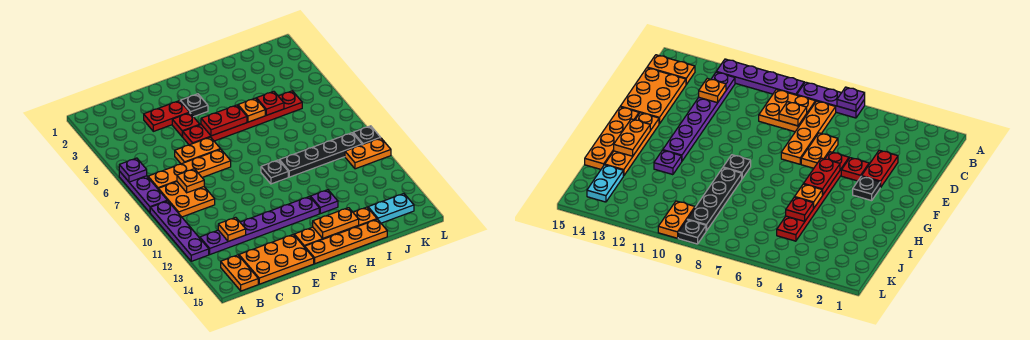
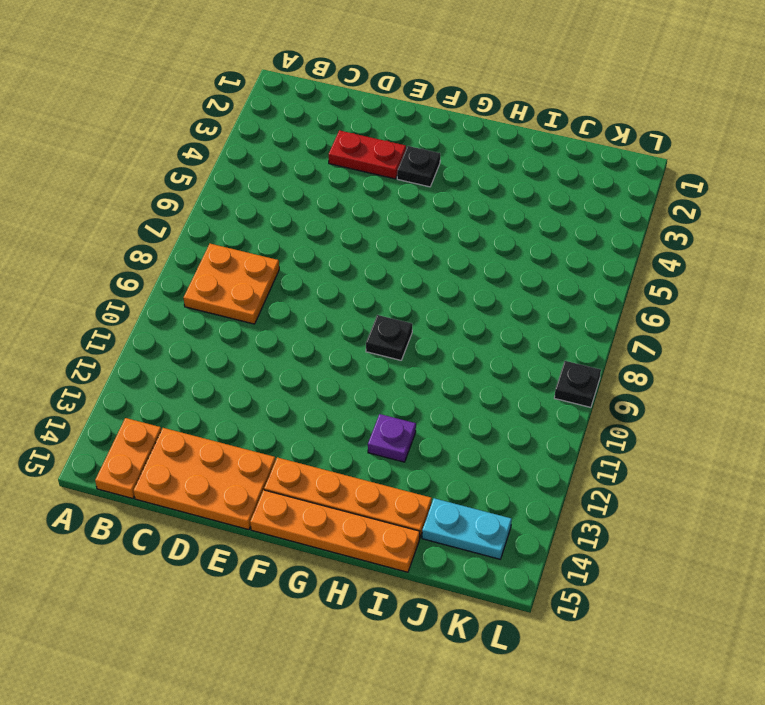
none -> purple 1x3 plate [119,171,167,212]
none -> purple 1x4 plate [150,201,209,261]
none -> orange 1x4 plate [148,149,231,189]

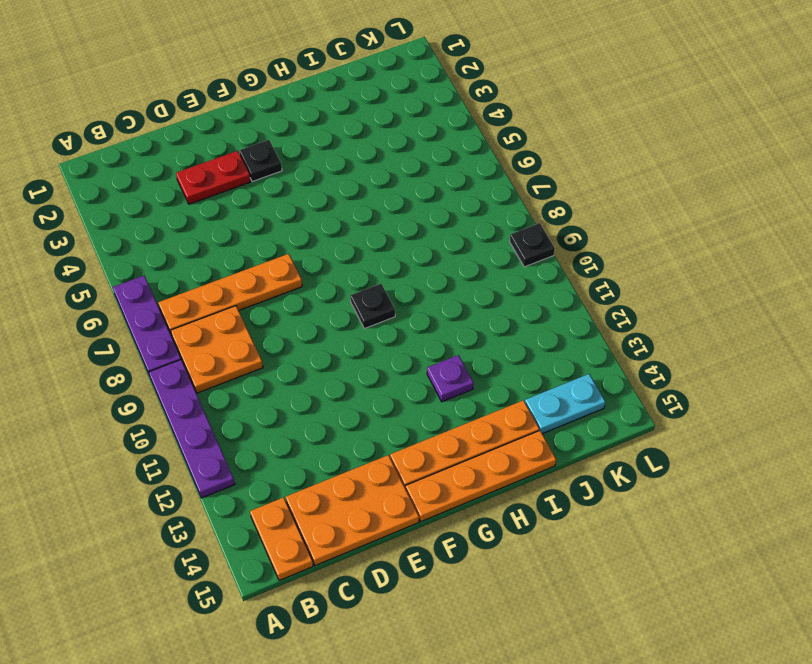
none -> purple 1x6 plate [200,197,319,254]
none -> orange 1x2 plate [175,137,220,164]
none -> red 1x1 plate [172,113,200,137]

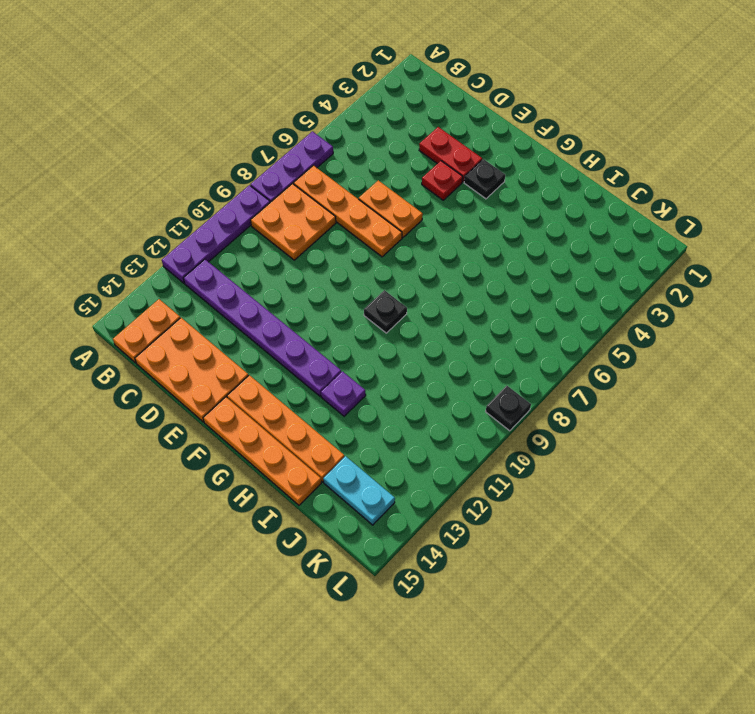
none -> red 1x6 plate [183,91,302,145]
none -> black 1x4 plate [279,133,362,177]
none -> orange 1x2 plate [345,138,391,169]

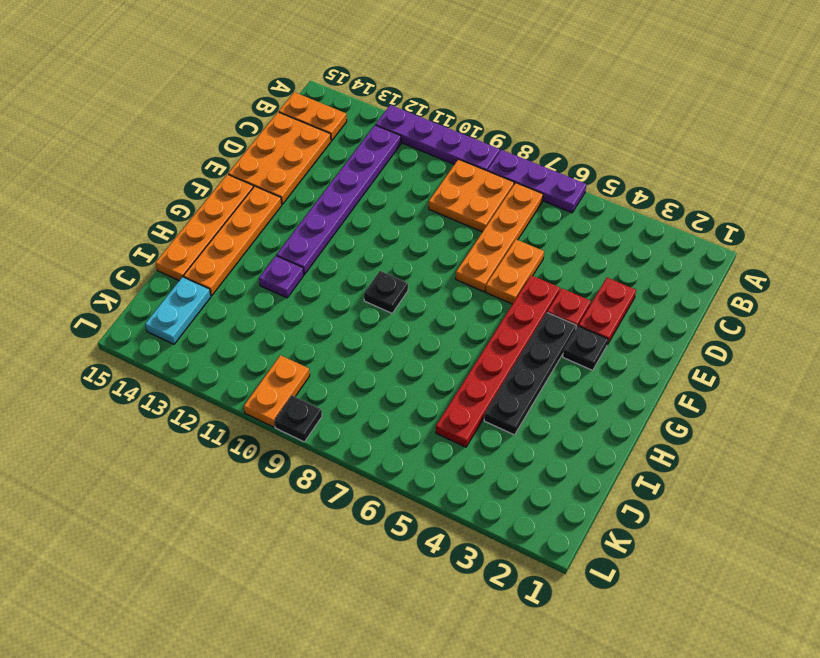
black 1x4 plate [484,313,576,435] -> black 1x4 plate moved to [279,133,362,177]
none -> purple 1x1 plate [119,158,147,182]
none -> orange 1x1 plate [177,169,204,193]
none -> orange 1x1 plate [218,217,246,241]

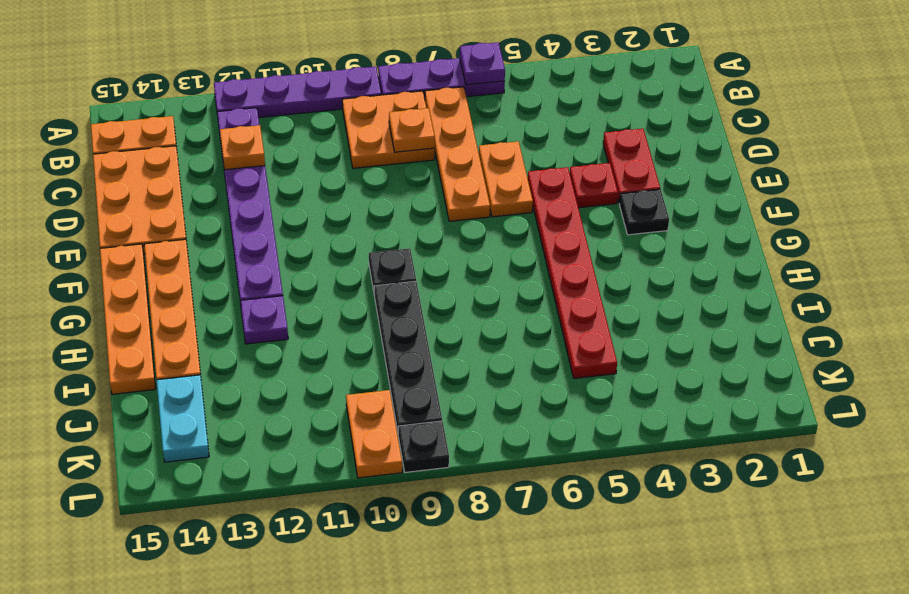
none -> red 1x2 plate [201,105,247,136]
none -> orange 1x2 plate [313,208,359,238]
none -> orange 1x1 plate [238,98,265,122]

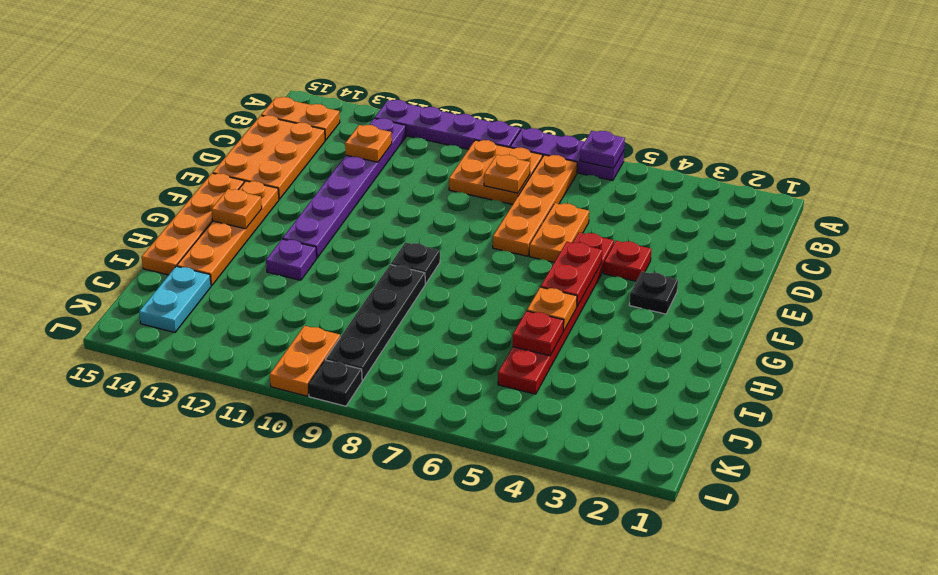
orange 1x1 plate [211,189,262,229] -> orange 1x2 plate [313,208,359,238]
none -> red 1x2 plate [144,101,189,131]

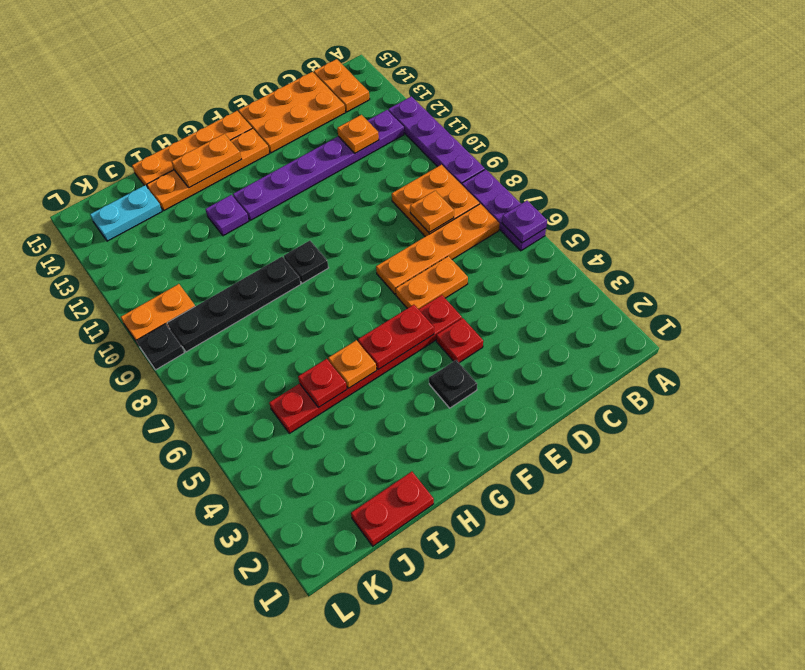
red 1x2 plate [351,472,434,546] -> red 1x2 plate moved to [144,101,189,131]

